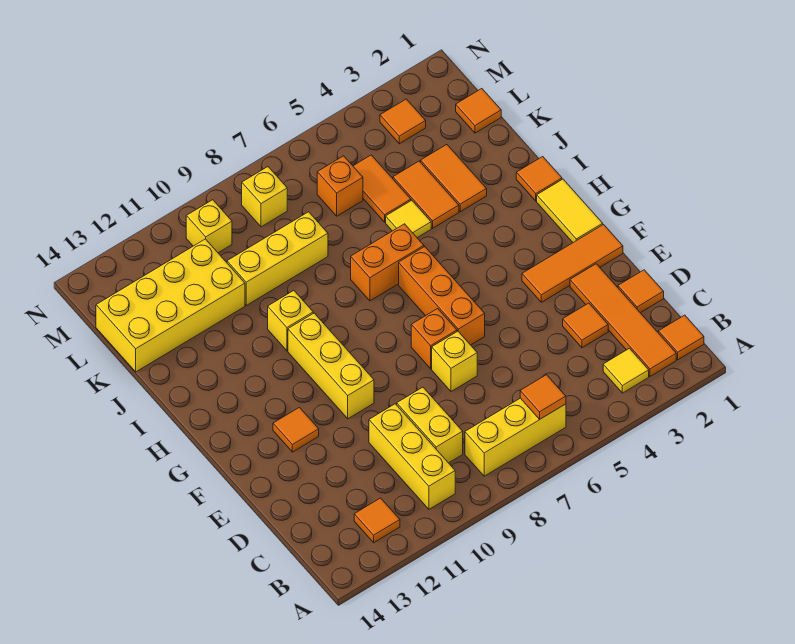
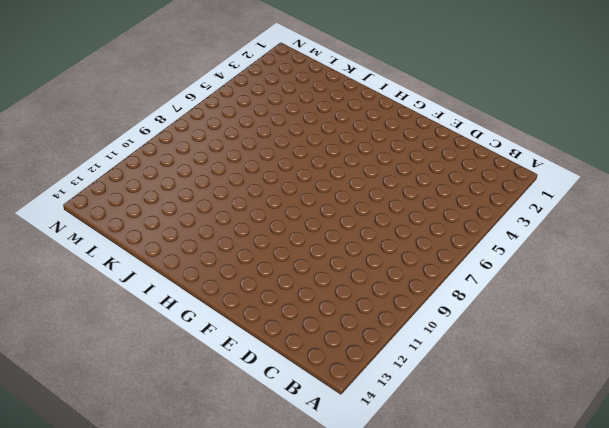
none -> orange 1x1 tile [658,315,704,360]
none -> orange 1x4 tile [570,264,676,376]
none -> yellow 1x1 tile [603,348,649,393]
none -> yellow 1x3 brick [465,398,566,476]

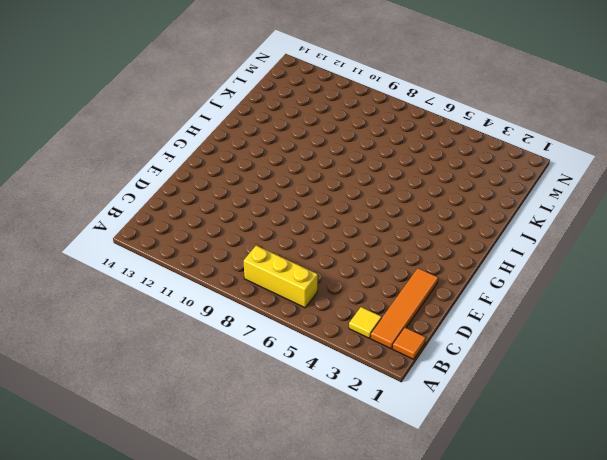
none -> yellow 1x3 brick [369,404,455,509]
none -> orange 1x1 tile [354,498,400,543]
none -> yellow 1x2 brick [397,387,463,463]
none -> orange 1x1 tile [618,270,664,313]

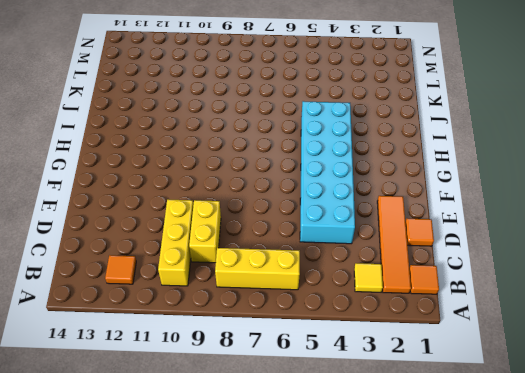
cyan 2x6 brick [300,101,355,244] -> none
none -> orange 1x1 tile [563,303,608,348]
none -> yellow 1x1 brick [432,331,477,392]
none -> orange 1x3 tile [522,225,623,302]
none -> orange 1x3 brick [399,247,485,345]

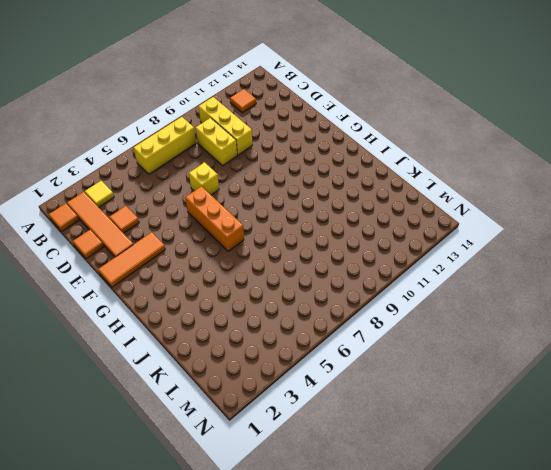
none -> orange 1x1 brick [411,309,457,369]
none -> yellow 1x3 brick [288,313,374,419]
none -> orange 1x1 tile [273,407,319,452]
none -> yellow 1x2 tile [537,179,603,242]

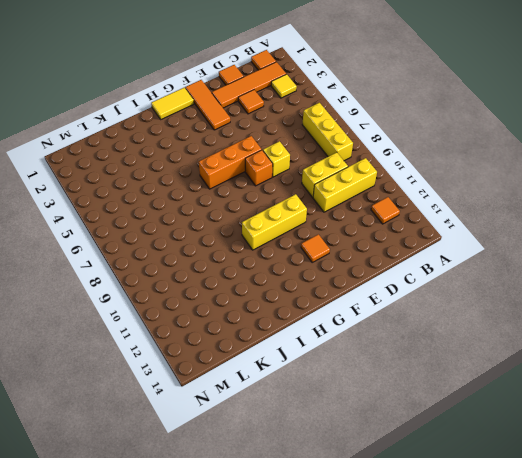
none -> orange 1x1 tile [516,157,562,201]
none -> orange 1x2 brick [351,224,424,301]
none -> yellow 1x1 brick [268,291,313,351]
none -> orange 1x2 tile [421,145,487,212]

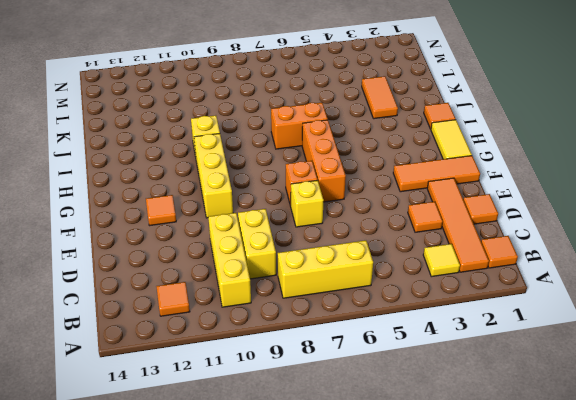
none -> orange 1x2 tile [393,161,459,228]
none -> yellow 1x1 tile [386,200,431,238]
none -> orange 1x2 tile [353,155,411,222]
none -> yellow 1x3 brick [227,212,328,305]

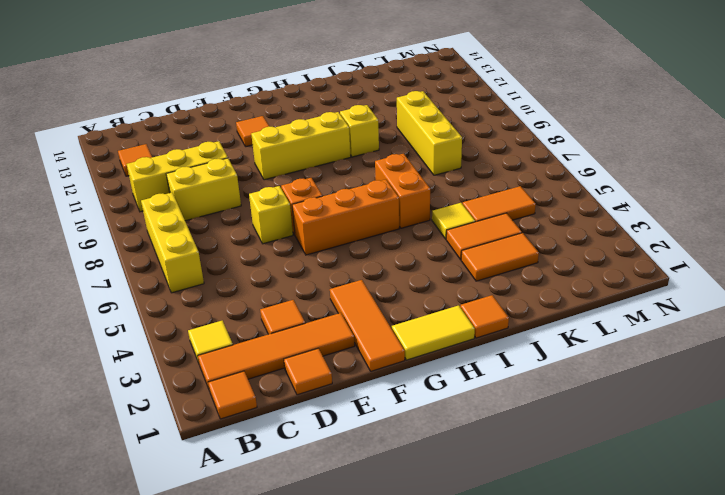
none -> yellow 2x4 brick [96,239,245,372]
none -> orange 1x1 tile [456,89,501,133]
none -> orange 1x1 brick [317,156,363,216]
none -> orange 1x1 tile [380,99,426,144]

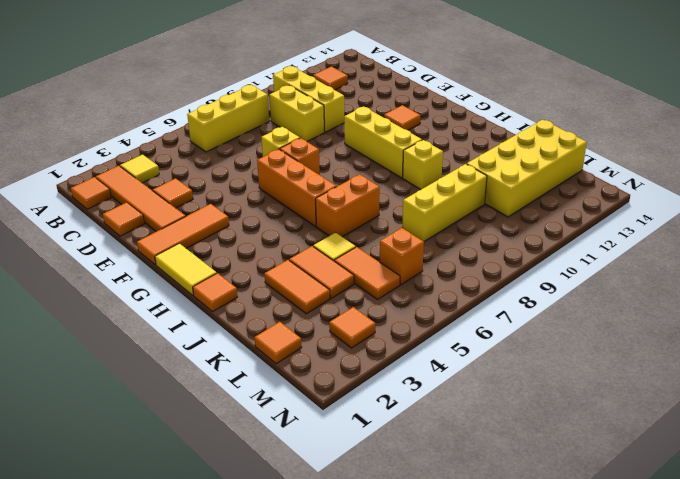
none -> yellow 1x1 brick [242,167,287,227]
none -> yellow 1x1 brick [186,200,232,253]
none -> orange 1x1 tile [520,375,566,419]

